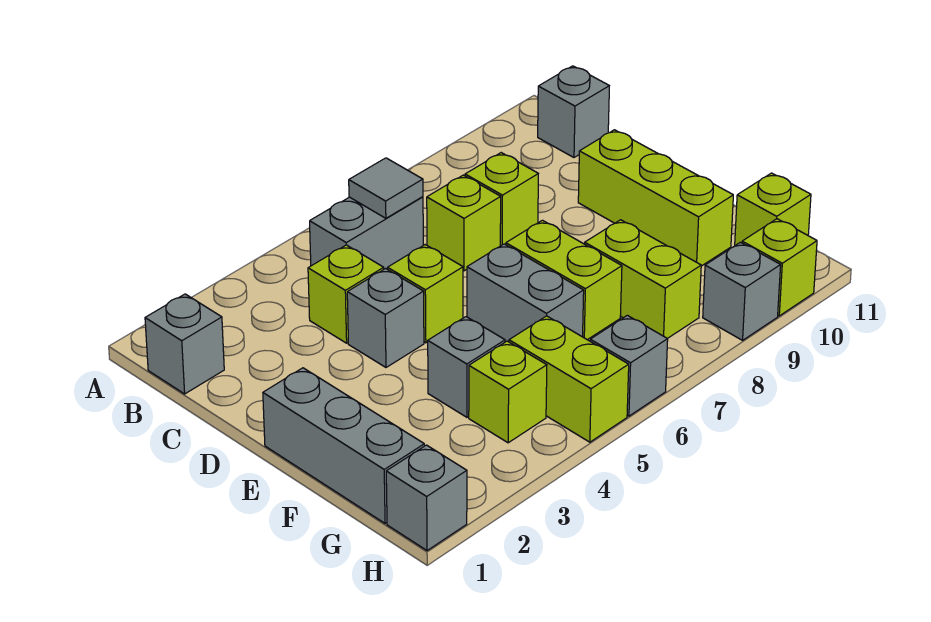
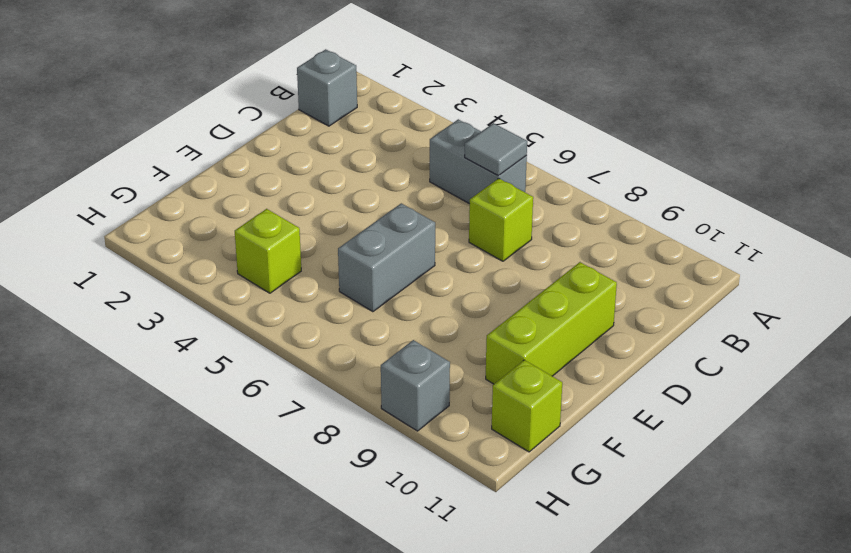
none -> grey 1x1 brick [538,66,609,157]
none -> lime 1x1 brick [308,245,384,343]
none -> lime 1x1 brick [465,153,538,246]

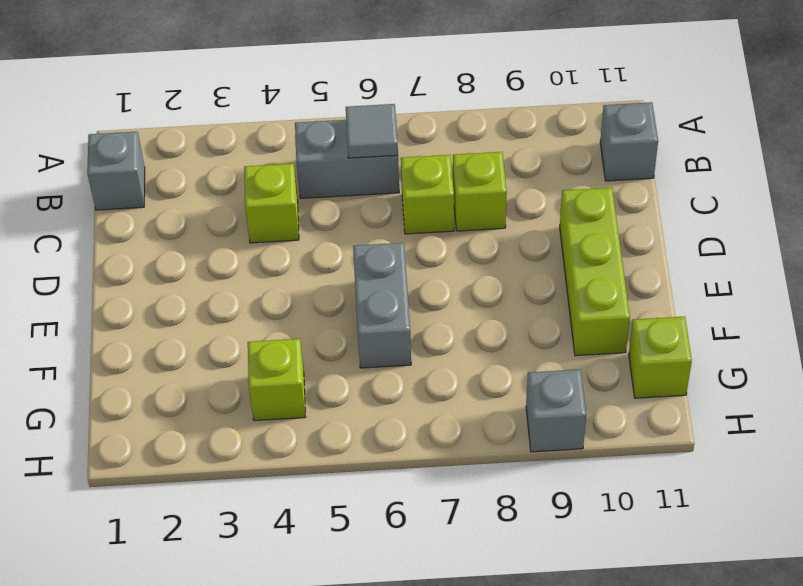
none -> grey 1x1 brick [347,269,424,367]
none -> lime 1x1 brick [388,245,463,343]
none -> grey 1x3 brick [263,368,424,523]

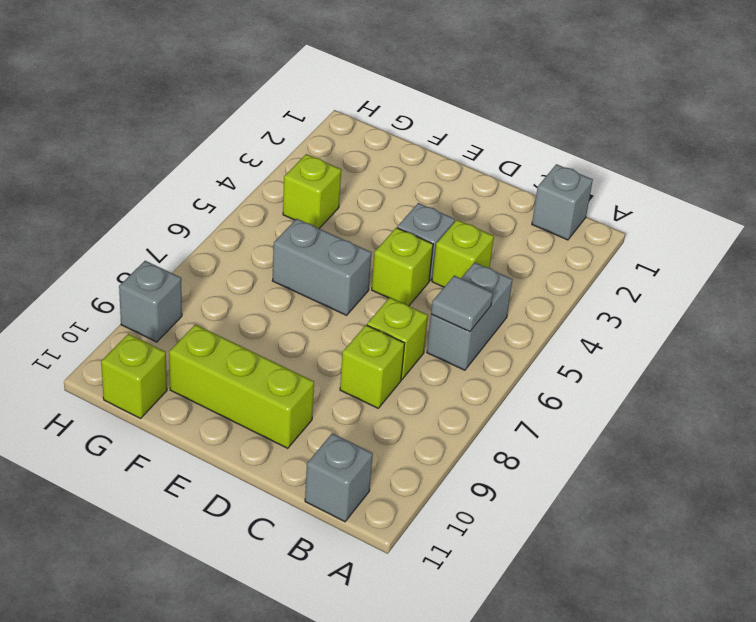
none -> grey 1x3 brick [263,368,424,523]
none -> lime 1x2 brick [506,220,622,340]
none -> grey 1x1 brick [428,317,505,417]

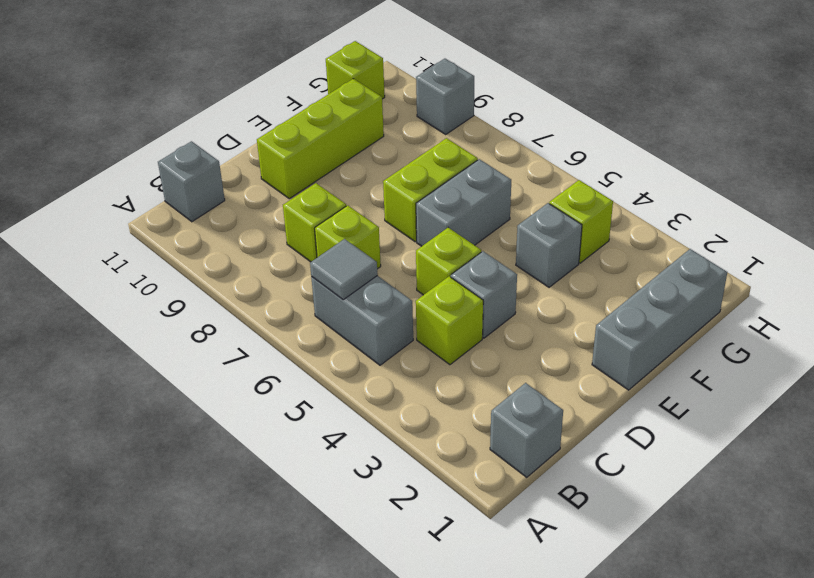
none -> lime 1x2 brick [585,220,701,339]
none -> lime 1x2 brick [509,316,629,442]
none -> grey 1x1 brick [386,445,467,551]

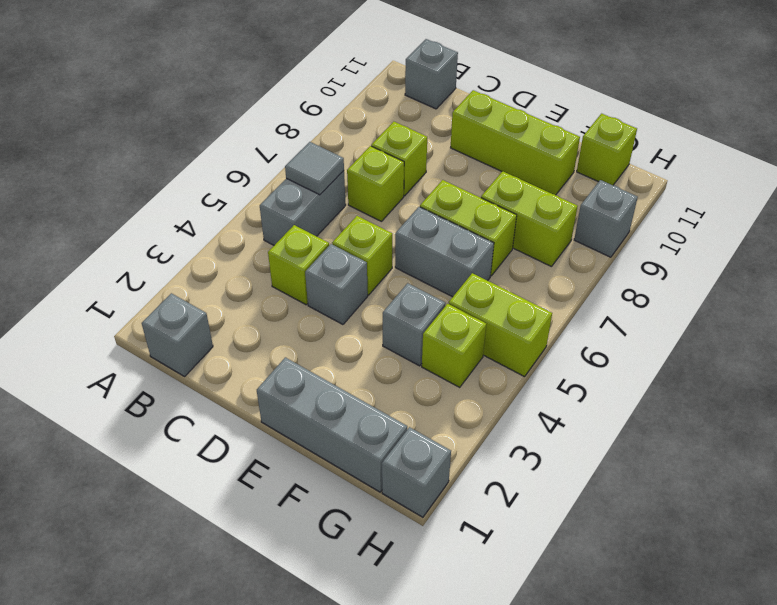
none -> grey 1x1 brick [590,315,668,416]
none -> lime 1x1 brick [742,219,817,316]

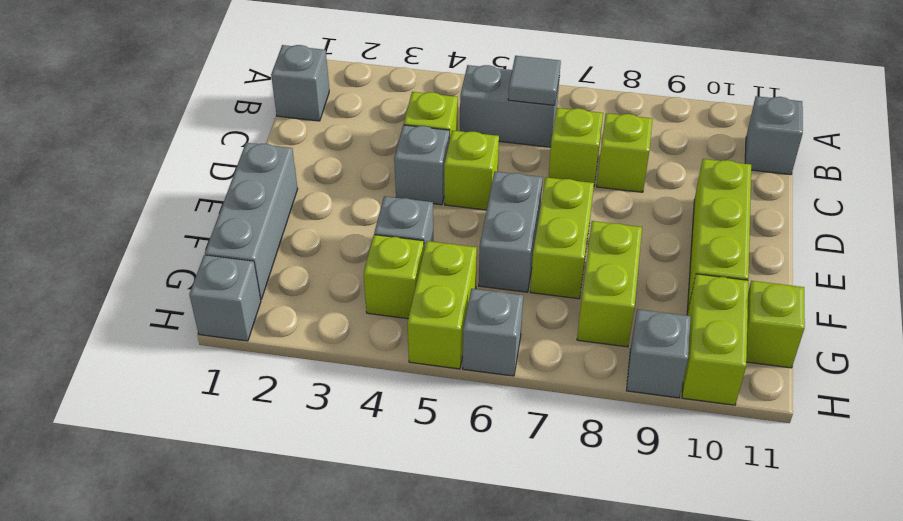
lime 1x2 brick [682,274,748,405] -> lime 1x1 brick [742,219,817,316]

